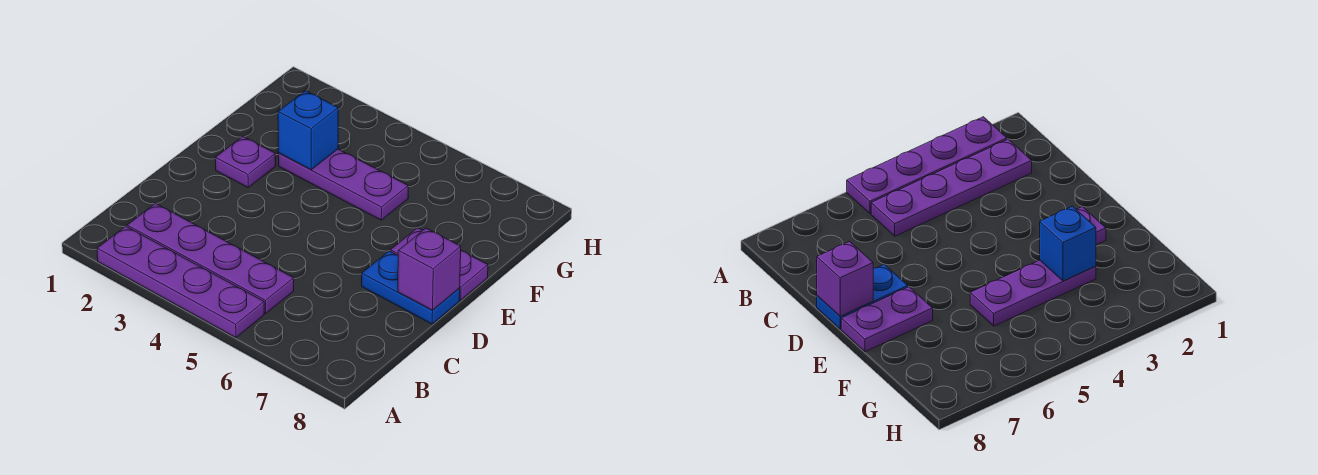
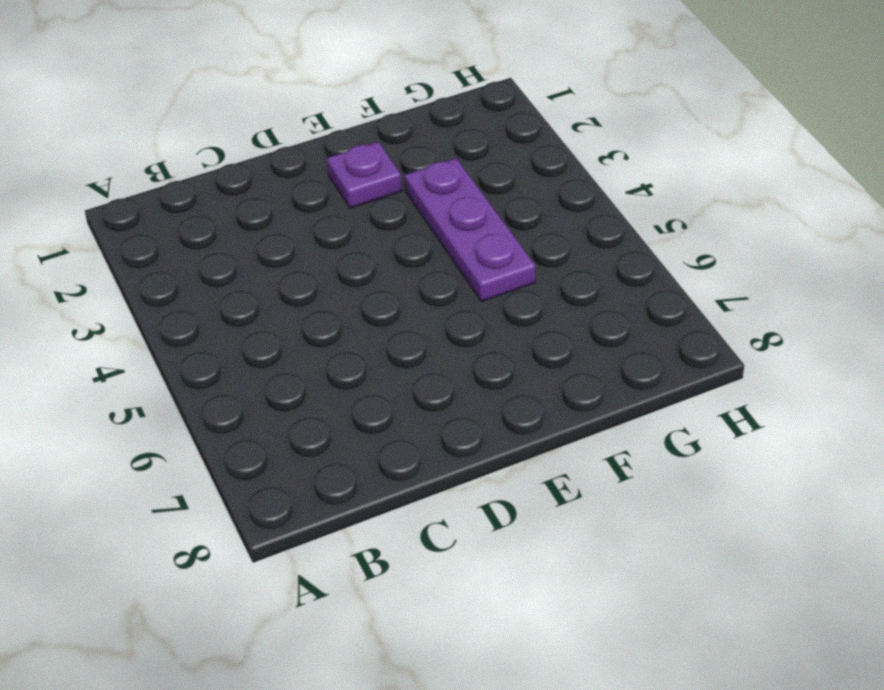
none -> purple 1x4 plate [97,226,264,338]
none -> purple 1x4 plate [127,203,294,313]

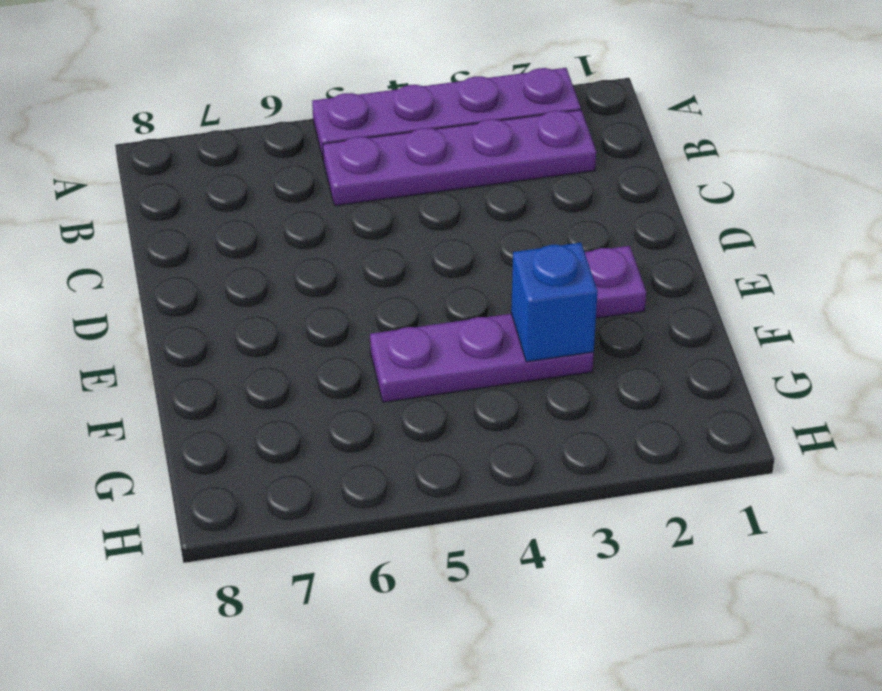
none -> blue 1x2 plate [362,251,460,324]
none -> purple 1x2 plate [390,228,488,300]

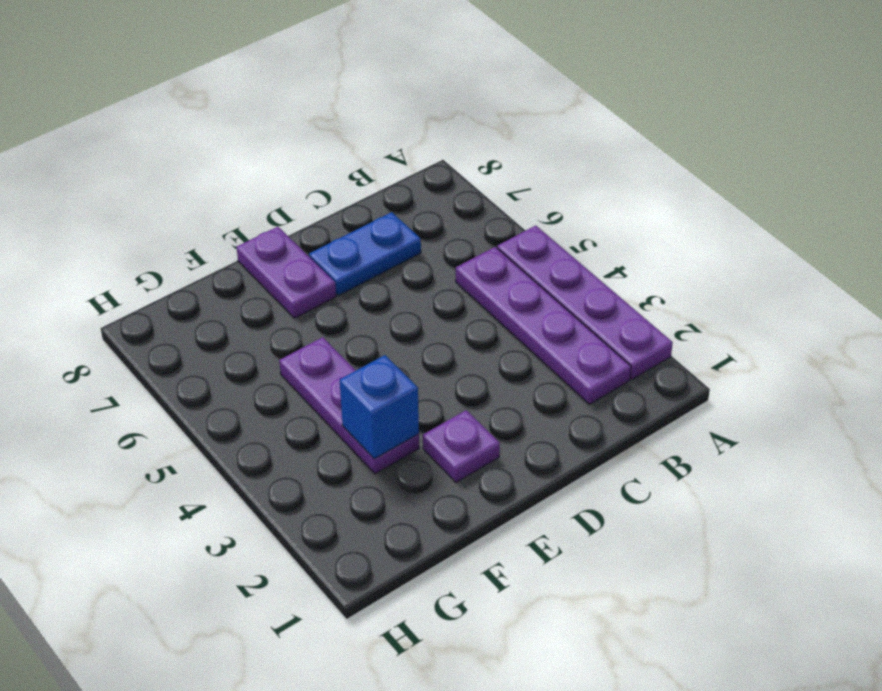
blue 1x2 plate [309,212,421,296] -> blue 1x2 plate turned to [362,251,460,324]
none -> purple 1x1 brick [398,228,461,310]

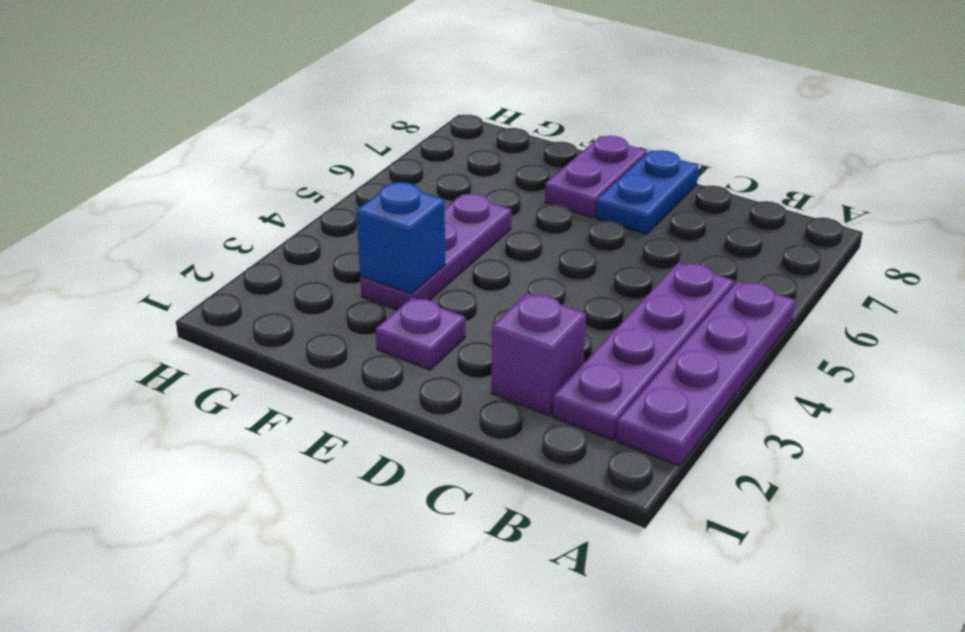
purple 1x1 brick [492,293,586,416] -> purple 1x1 brick moved to [398,228,461,310]

